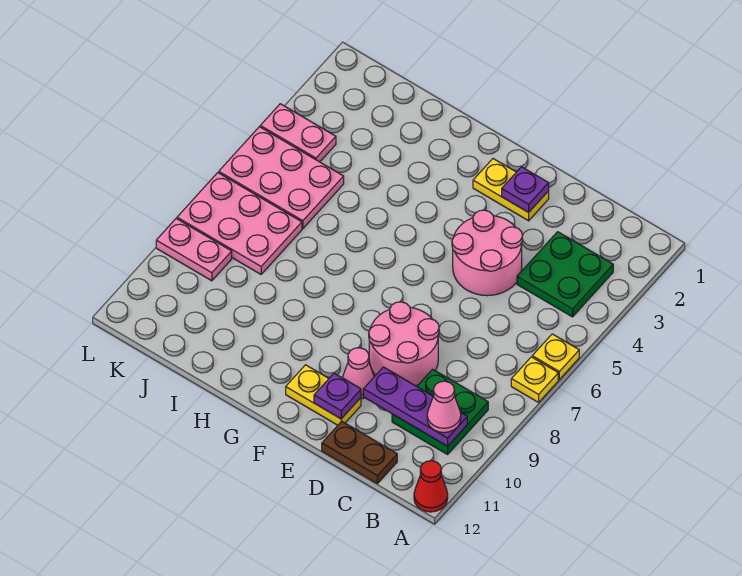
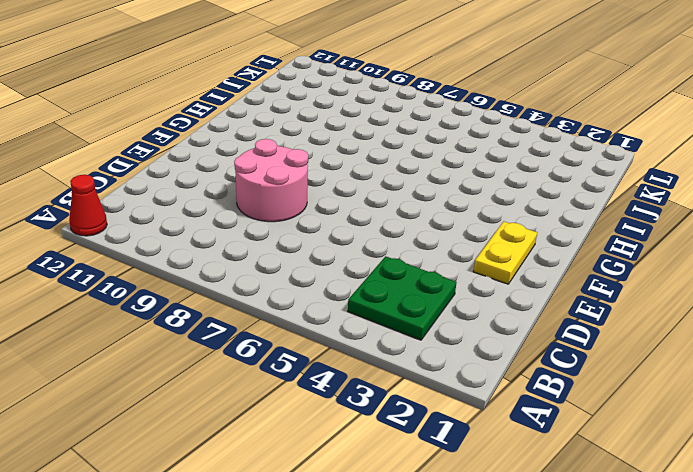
none -> yellow 1x1 plate [532,334,579,379]
none -> yellow 1x1 plate [511,357,558,402]
none -> green 2x2 plate [392,369,488,454]

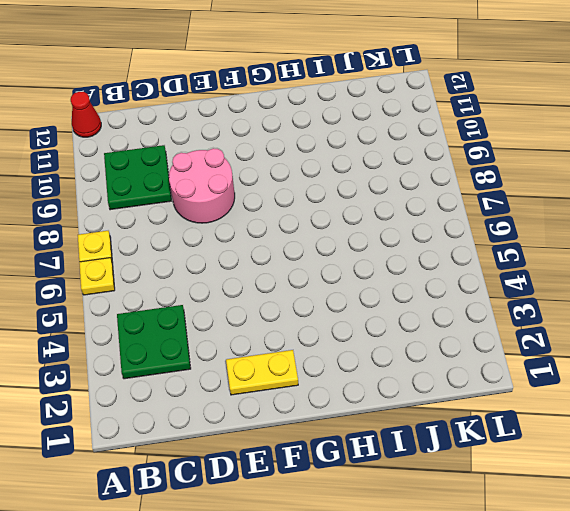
none -> brown 1x2 plate [322,421,397,483]
none -> pink 2x2 round brick [452,210,522,296]
none -> pink 1x1 cone [342,348,374,399]

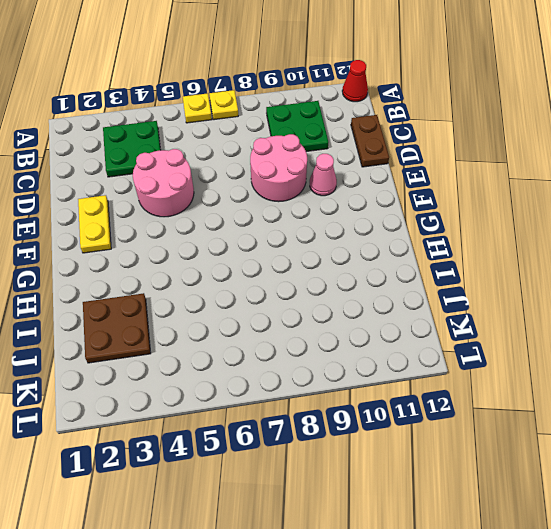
brown 2x2 plate [83,293,151,363] -> none
none -> yellow 1x2 plate [286,365,361,425]
none -> pink 2x3 plate [219,127,344,229]
none -> pink 2x3 plate [177,173,302,274]

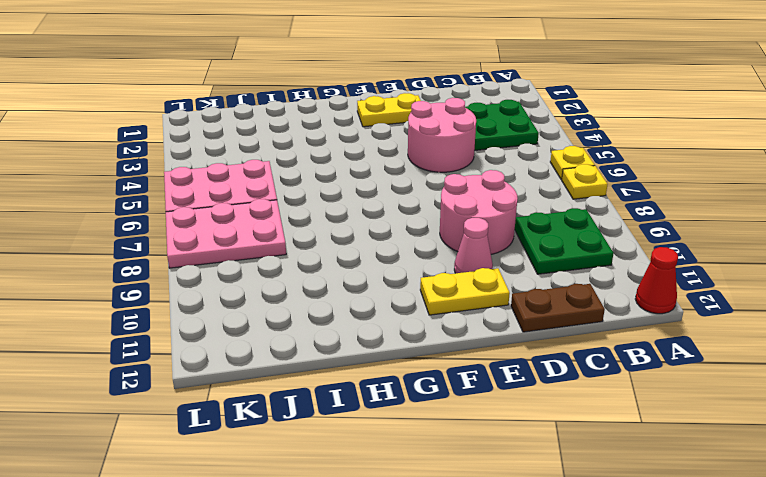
none -> pink 1x2 plate [260,104,336,162]
none -> pink 1x2 plate [156,219,232,281]
none -> purple 1x3 plate [363,367,467,446]

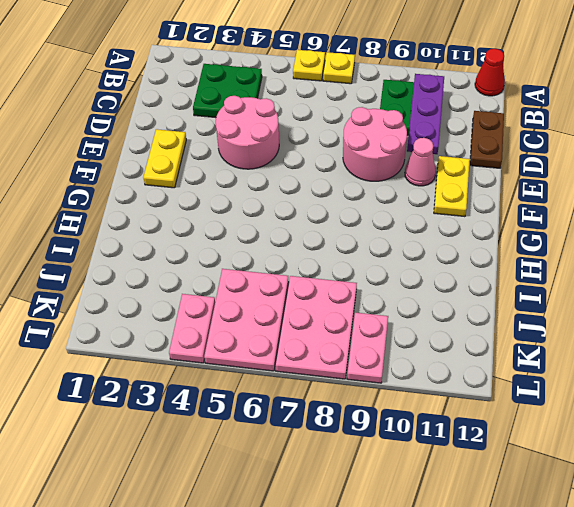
none -> purple 1x1 plate [502,167,549,212]
none -> purple 1x1 plate [314,373,361,419]
none -> pink 1x1 cone [427,381,461,433]

